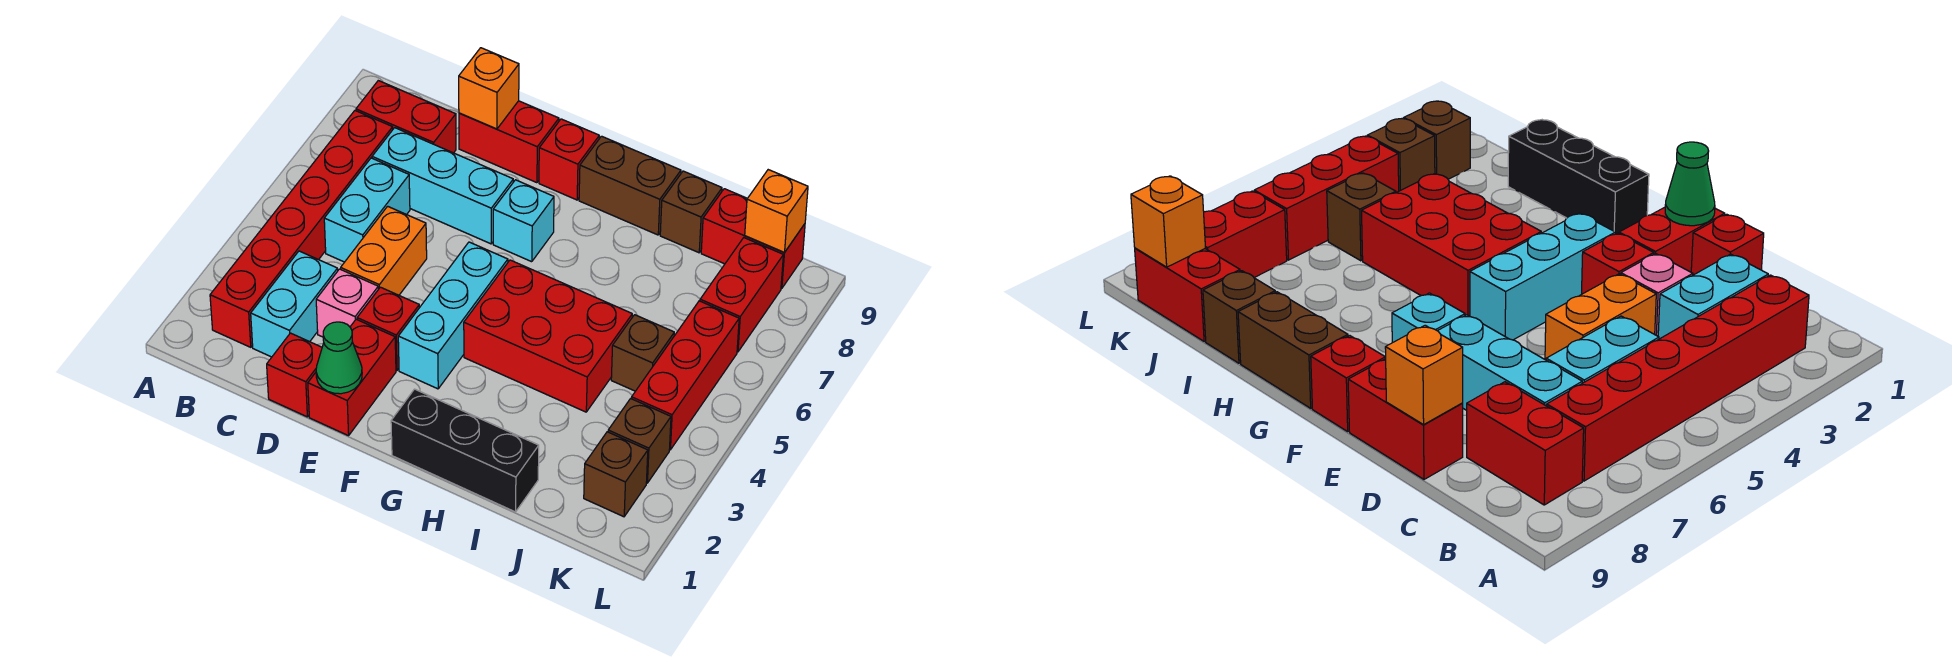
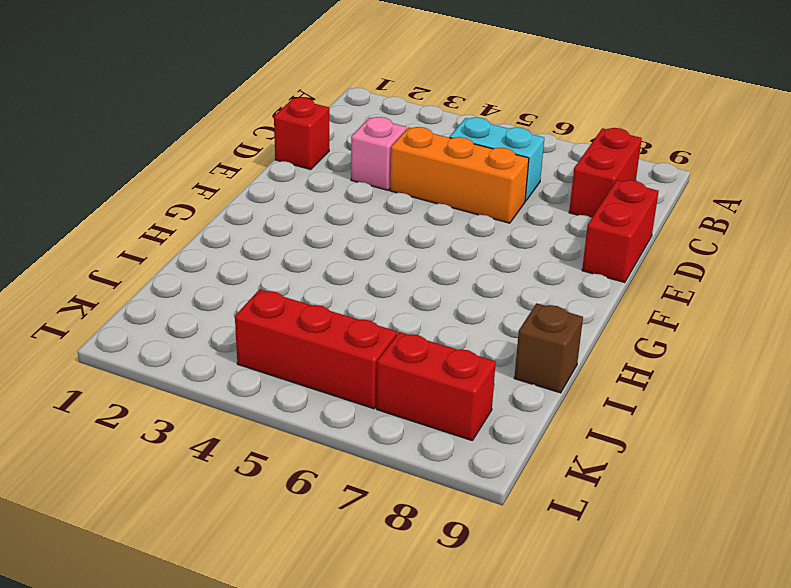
orange 1x3 brick [390,127,529,223] -> orange 1x2 brick [341,206,427,295]
none -> red 1x6 brick [210,111,393,347]
none -> cyan 1x2 brick [251,251,338,357]
none -> cyan 1x3 brick [372,128,513,244]

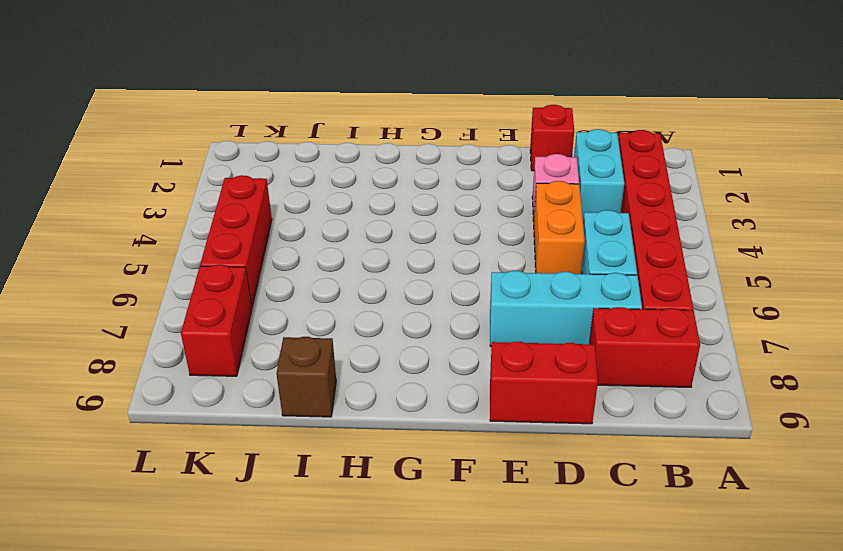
none -> red 1x2 brick [308,319,396,436]
none -> red 1x1 brick [357,287,419,370]
none -> cyan 1x3 brick [398,242,508,389]

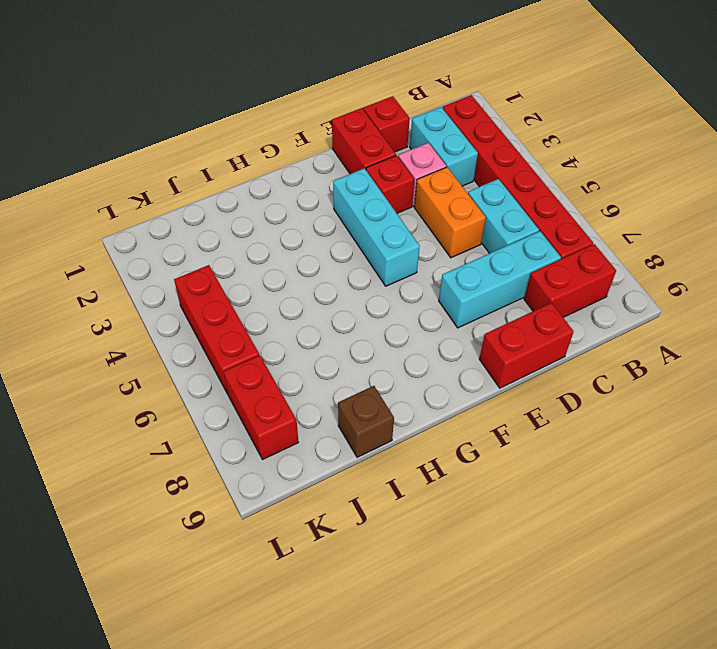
none -> cyan 1x1 brick [493,180,554,262]
none -> red 1x1 brick [539,119,599,200]
none -> black 1x3 brick [391,389,539,512]

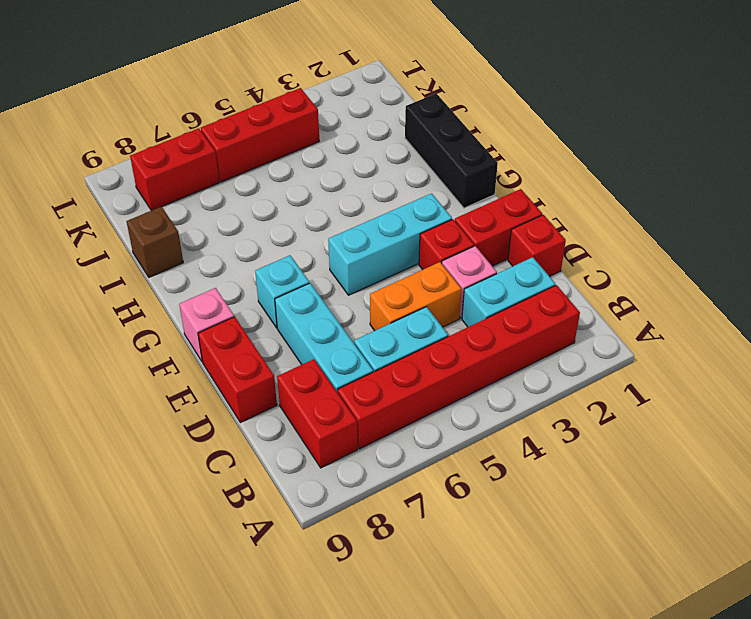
pink 1x1 brick [179,288,234,362] -> red 1x1 brick [539,119,599,200]
none -> red 2x3 brick [464,260,632,412]
none -> brown 1x2 brick [579,136,681,235]
none -> brown 1x1 brick [611,315,674,391]

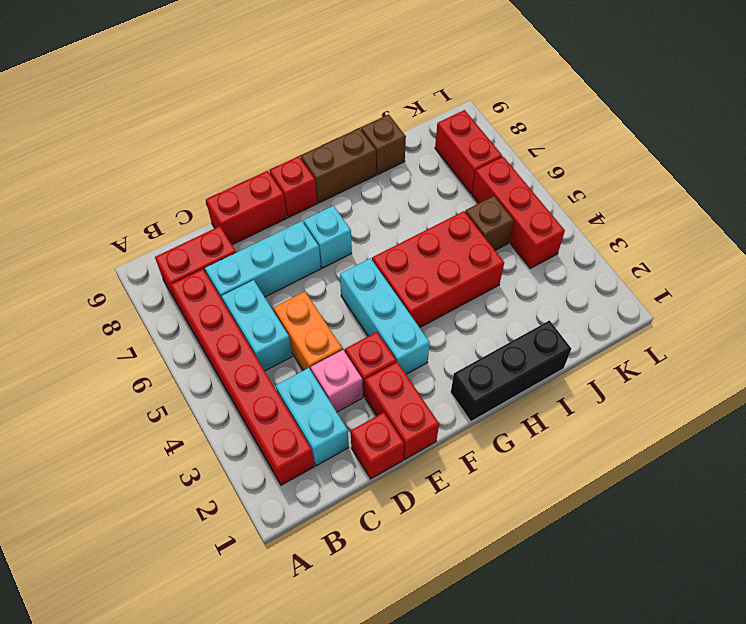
none -> red 1x2 brick [701,189,805,288]
none -> brown 1x1 brick [584,432,648,517]
none -> brown 1x1 brick [608,399,671,483]

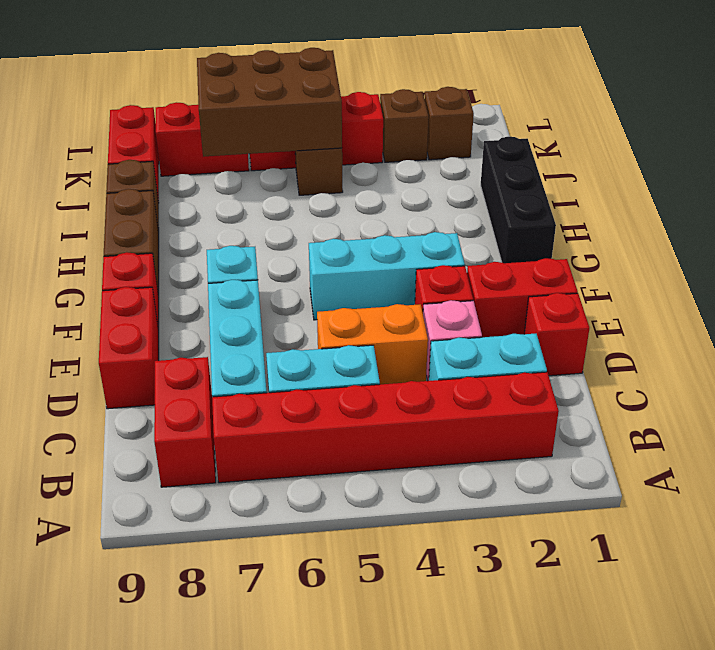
brown 2x3 brick [197,48,342,157] -> none
none -> red 2x3 brick [464,260,632,412]
none -> orange 1x1 brick [459,48,519,129]
none -> green 1x1 cone [316,322,362,394]

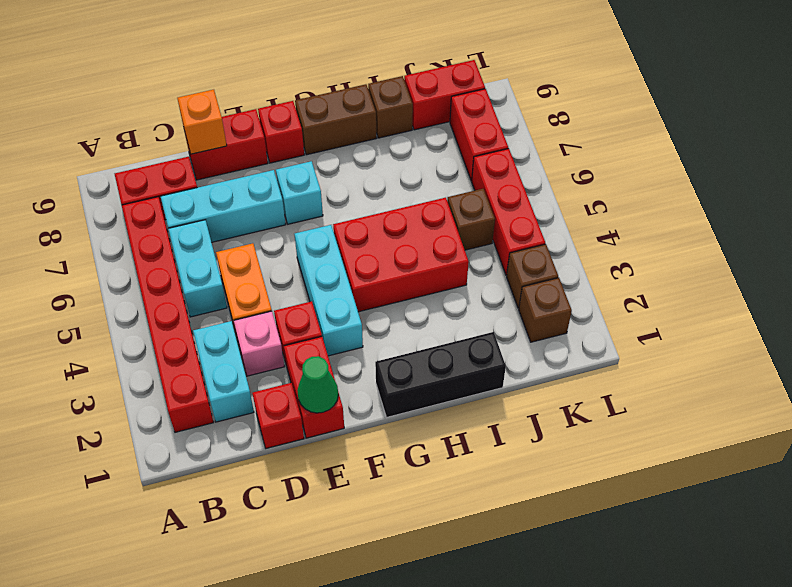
none -> orange 1x1 brick [745,170,808,253]

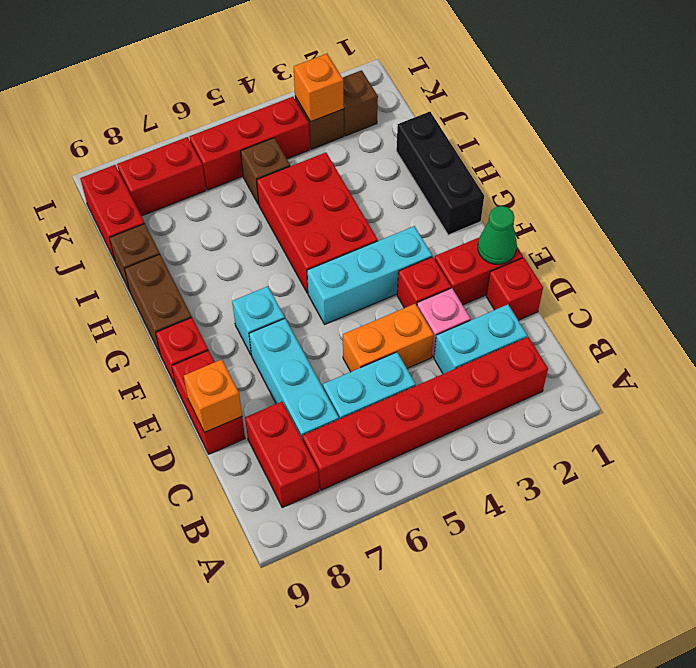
orange 1x1 brick [294,54,344,122] -> orange 1x1 brick moved to [745,170,808,253]

